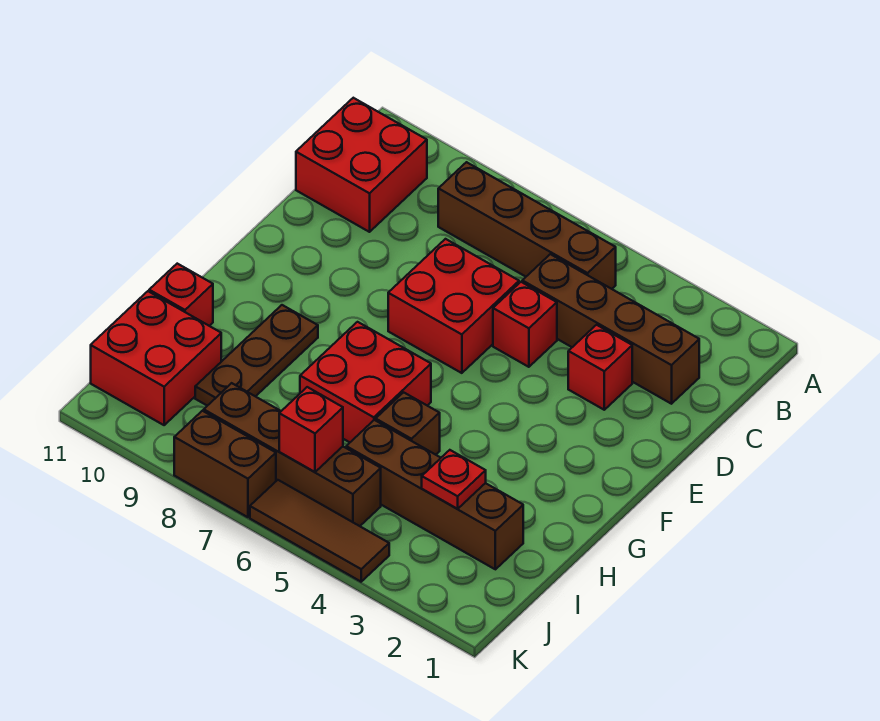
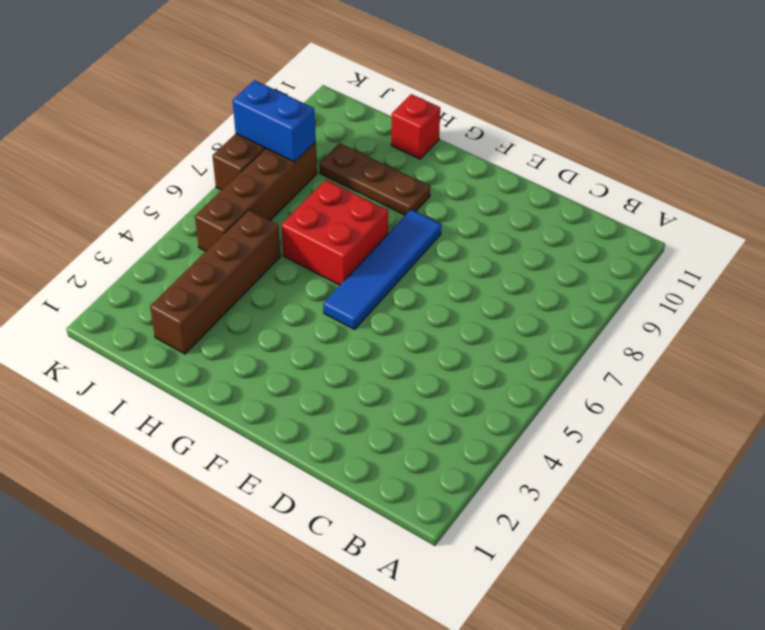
blue 1x4 tile [323,210,441,329] -> none
blue 1x2 brick [233,80,316,162] -> none
none -> brown 1x4 brick [438,162,616,289]
none -> red 2x2 brick [296,98,427,232]
none -> brown 1x4 brick [522,254,699,404]

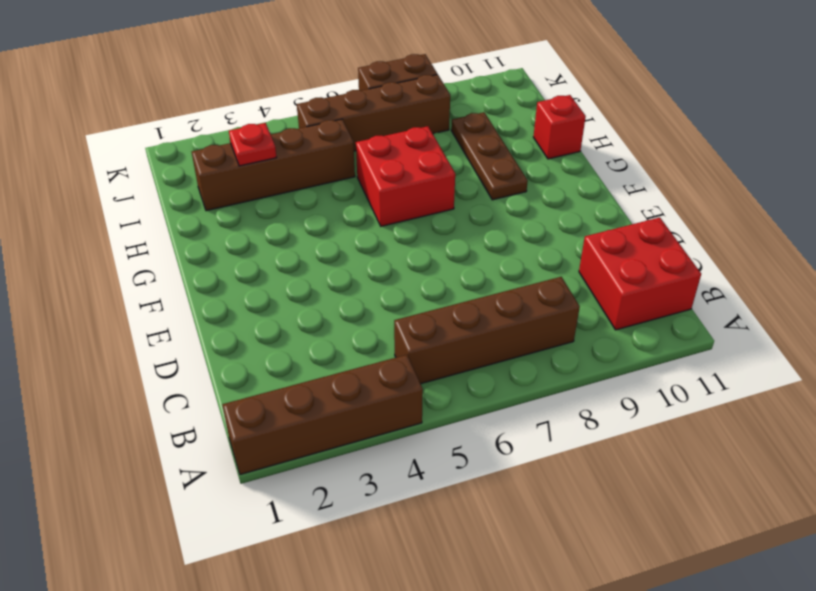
brown 1x4 brick [222,355,423,475] -> brown 1x4 brick moved to [522,254,699,404]
none -> red 1x1 brick [568,325,632,410]
none -> red 1x1 brick [493,282,557,367]
none -> red 2x2 brick [388,239,519,373]

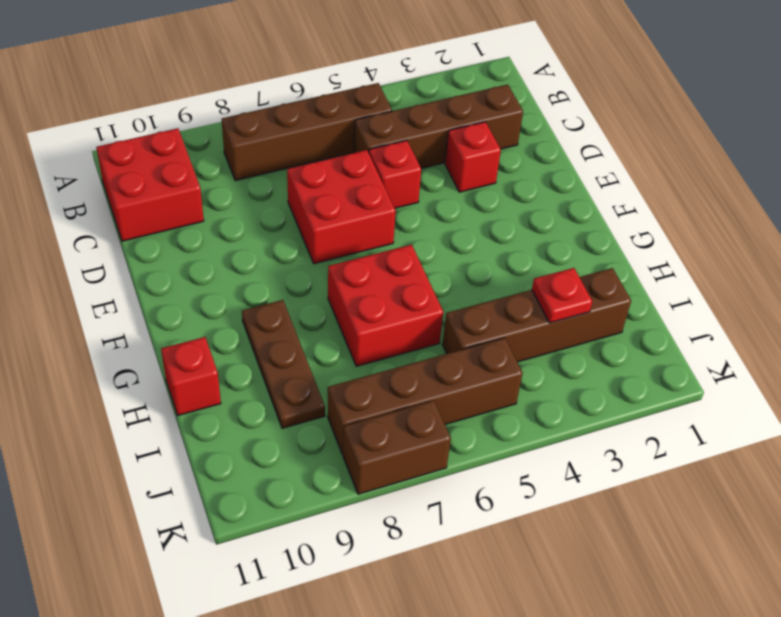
none -> brown 1x1 brick [376,392,440,455]
none -> red 2x2 brick [91,291,221,425]
none -> brown 1x3 tile [250,480,389,582]

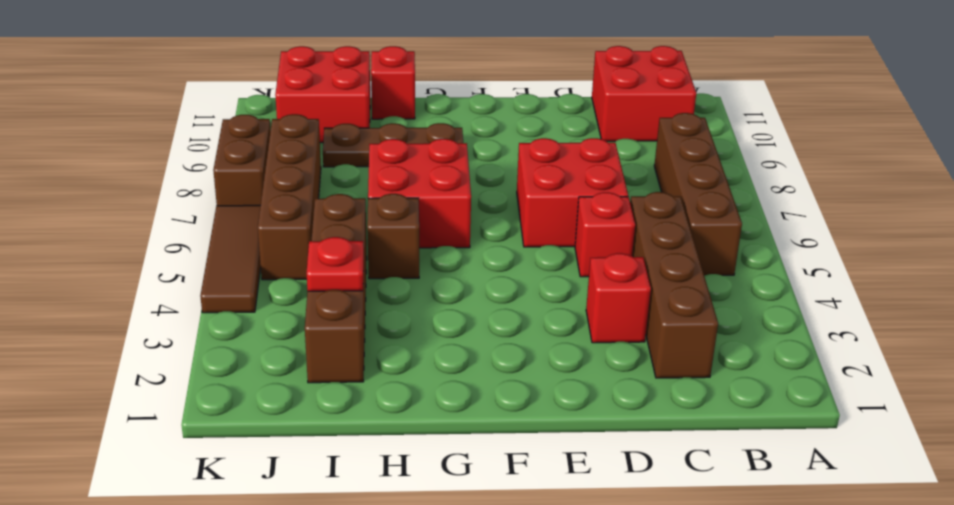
none -> red 1x1 brick [279,387,343,472]

